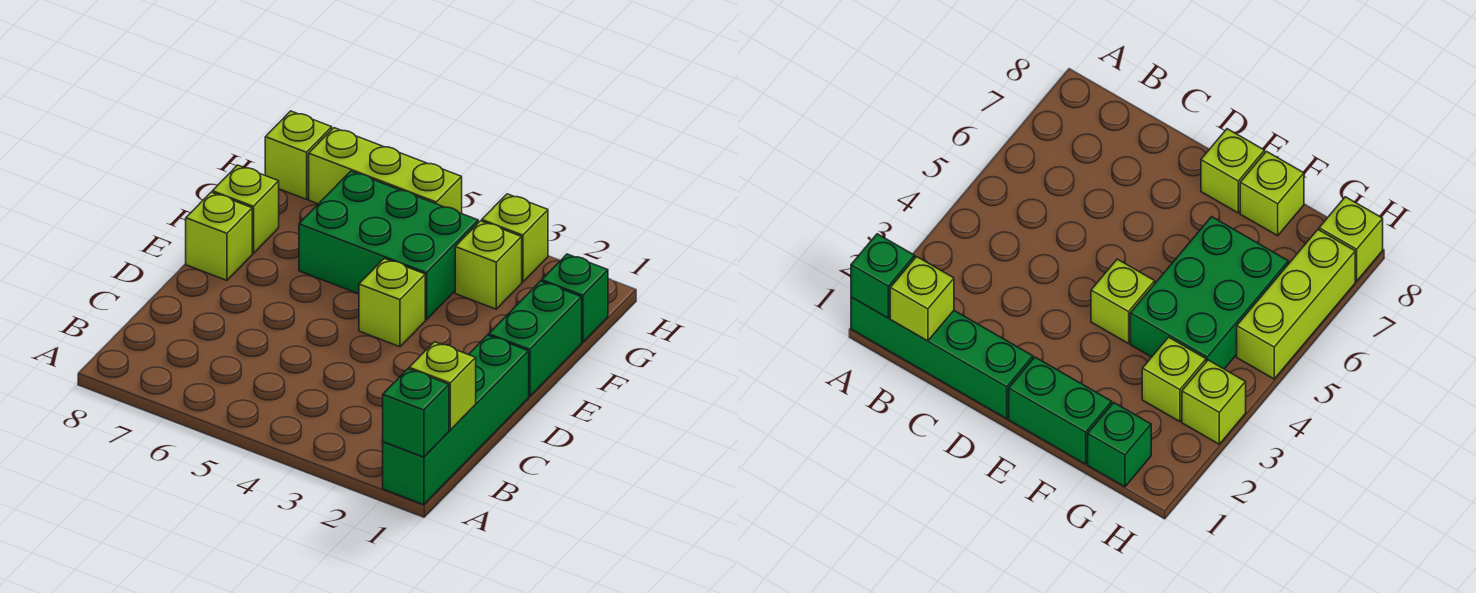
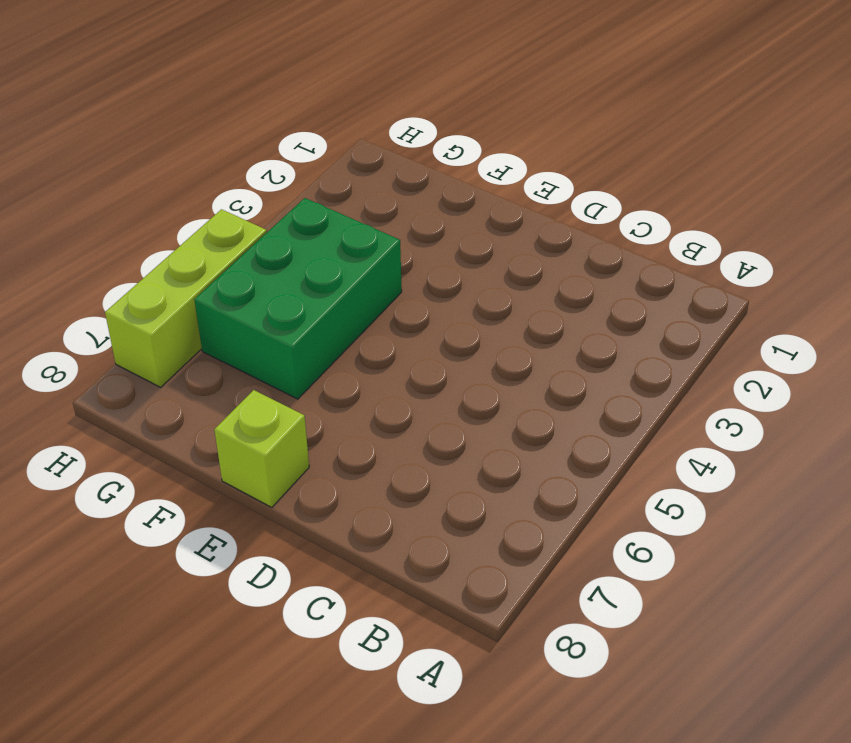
none -> green 1x4 brick [383,335,529,505]
none -> green 1x2 brick [489,281,582,396]
none -> lime 1x1 brick [359,258,425,347]

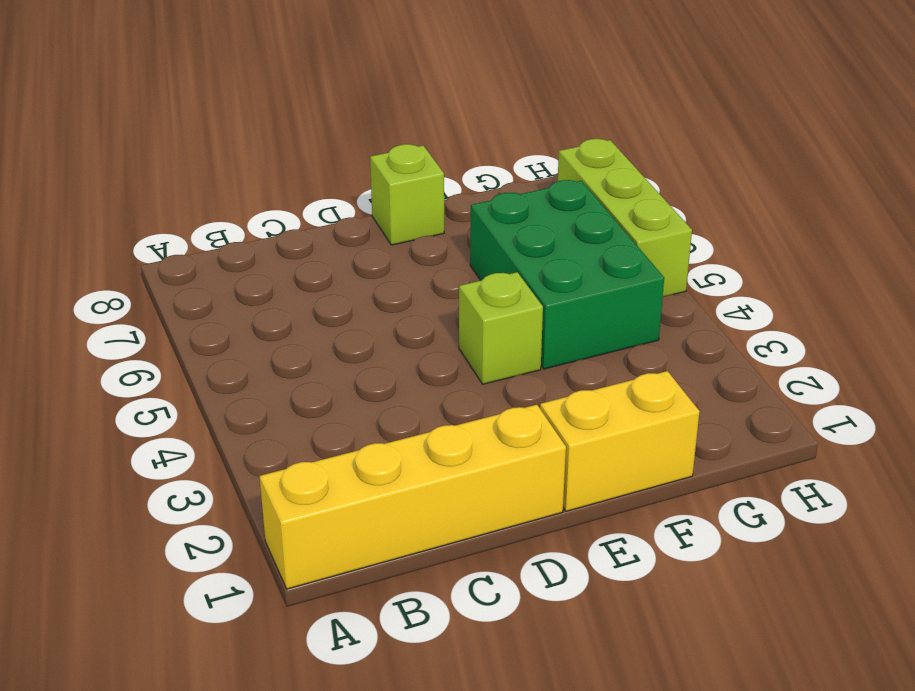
yellow 1x4 brick [259,405,566,589] -> green 1x4 brick [383,335,529,505]
yellow 1x2 brick [540,371,700,511] -> green 1x2 brick [489,281,582,396]
none -> lime 1x1 brick [212,165,279,253]
none -> green 1x1 brick [542,254,608,342]
none -> lime 1x1 brick [455,221,522,309]

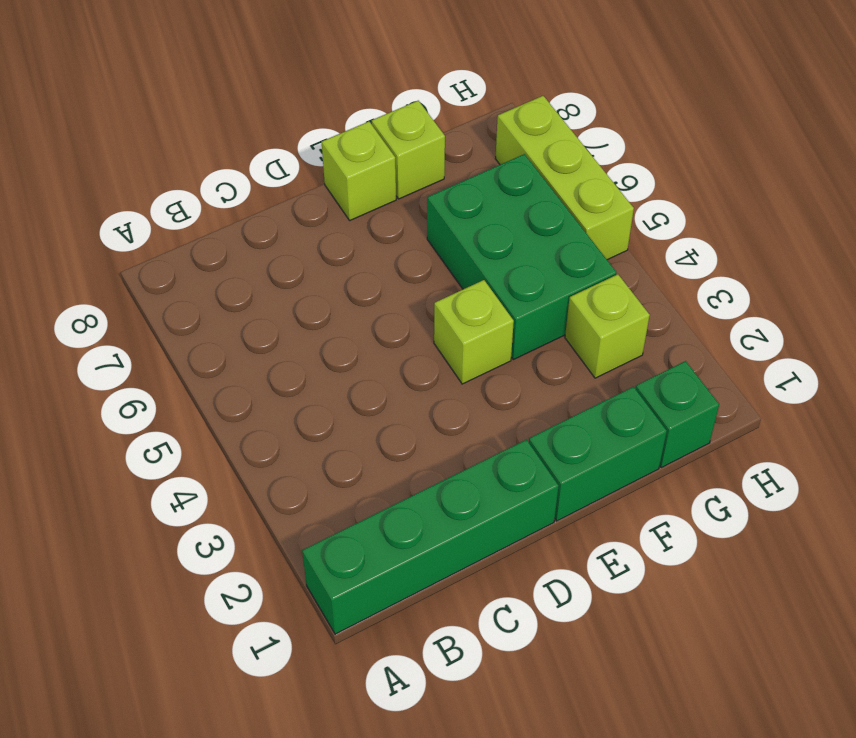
none -> lime 1x1 brick [482,194,548,282]
none -> lime 1x1 brick [265,111,332,199]
none -> green 1x1 brick [383,369,449,457]

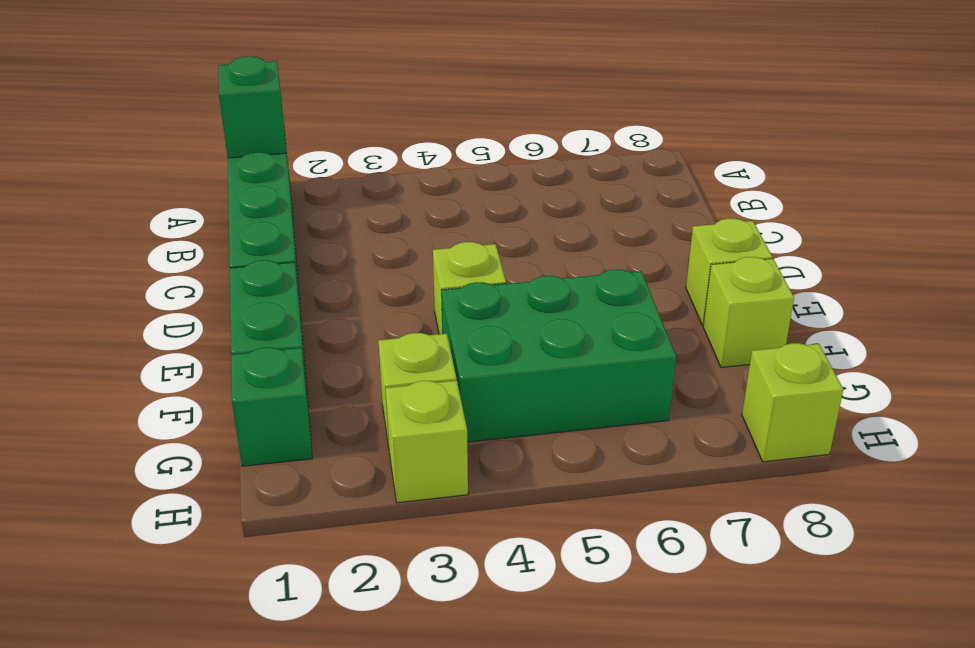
none -> lime 1x3 brick [309,128,462,213]
none -> lime 1x1 brick [409,342,476,430]

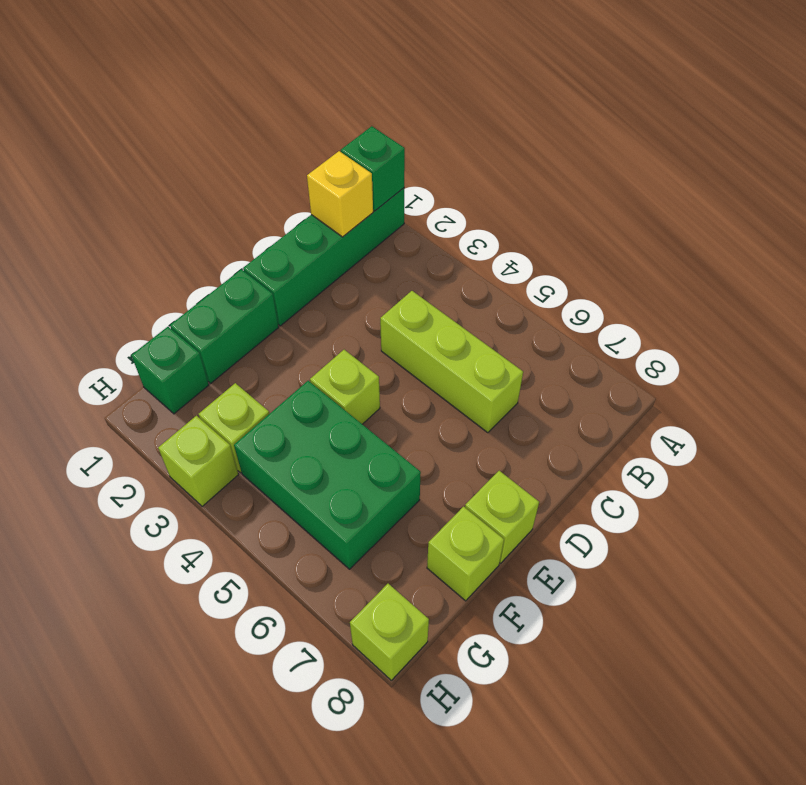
yellow 1x1 brick [307,151,373,237] -> lime 1x1 brick [409,342,476,430]
lime 1x3 brick [380,291,523,433] -> lime 1x3 brick moved to [309,128,462,213]

